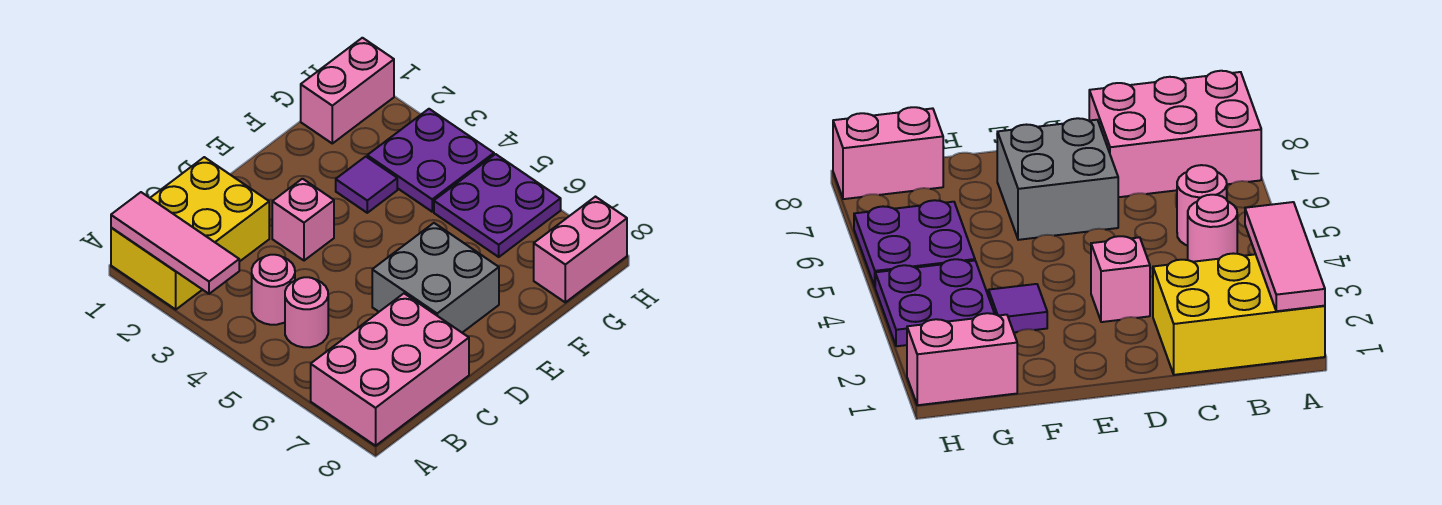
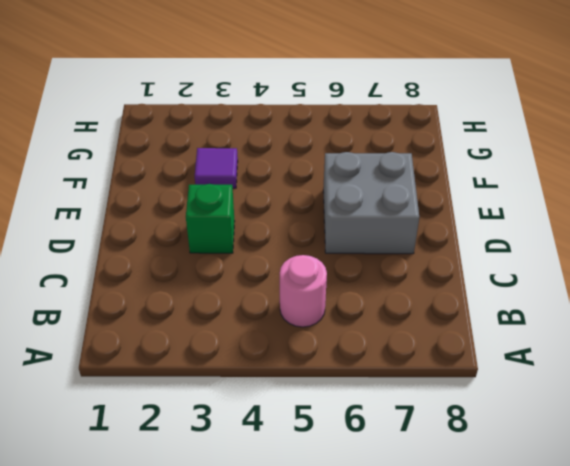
green 1x1 brick [186,184,235,253] -> pink 1x1 brick [272,179,334,261]
none -> yellow 2x3 brick [111,157,269,309]
none -> pink 2x3 brick [311,294,469,446]
none -> pink 1x1 round brick [252,255,295,325]

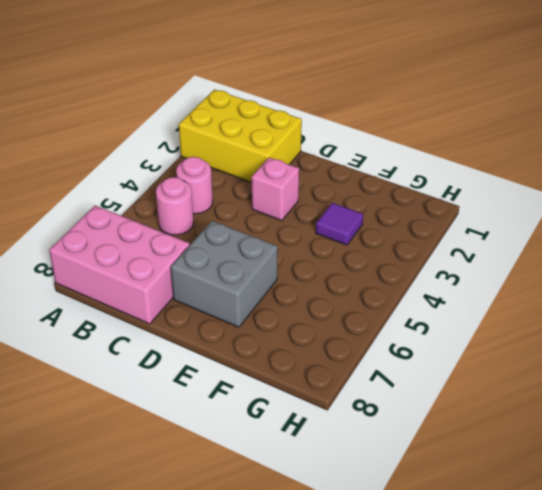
none -> pink 1x2 brick [301,38,394,143]
none -> purple 2x2 plate [367,109,494,212]
none -> purple 2x2 plate [434,154,561,257]

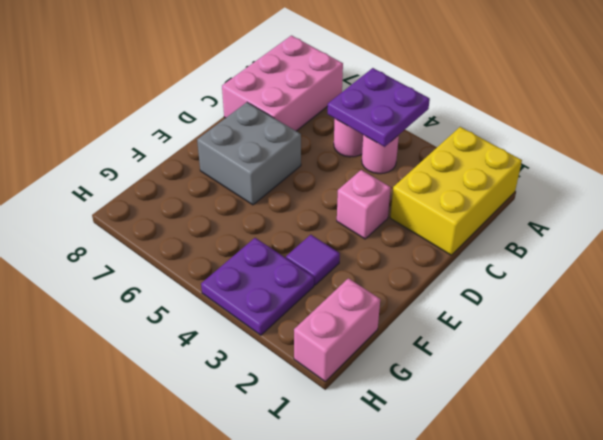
purple 2x2 plate [328,68,430,147] -> purple 2x2 plate moved to [434,154,561,257]
none -> pink 1x2 brick [534,197,627,302]
none -> pink 1x3 tile [111,192,239,294]

